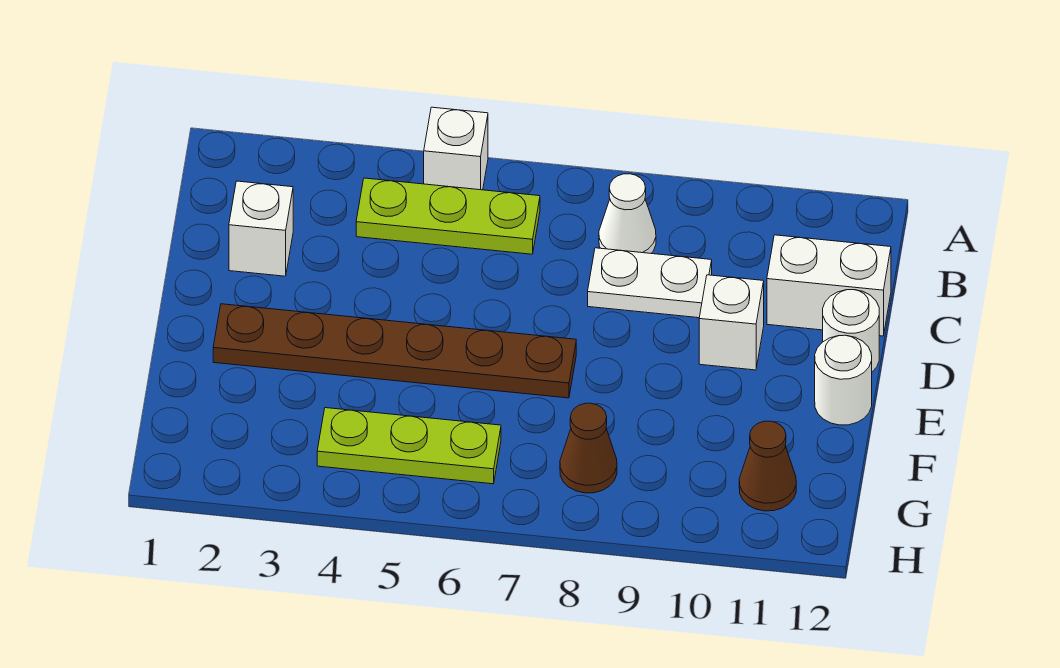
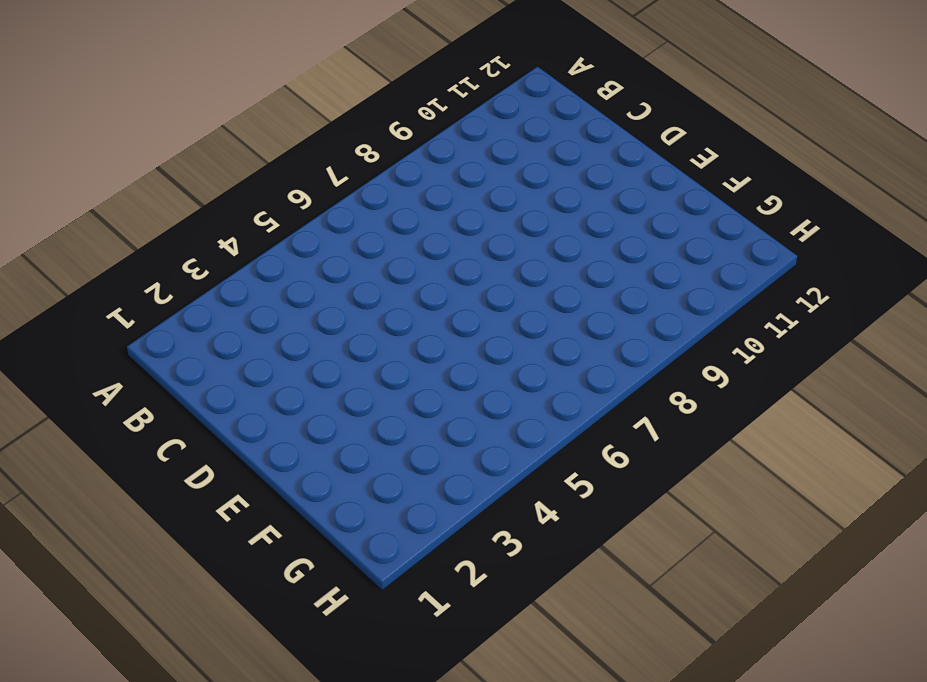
none -> white 1x1 brick [424,107,488,190]
none -> lime 1x3 plate [356,178,540,254]
none -> white 1x1 cone [599,174,656,253]

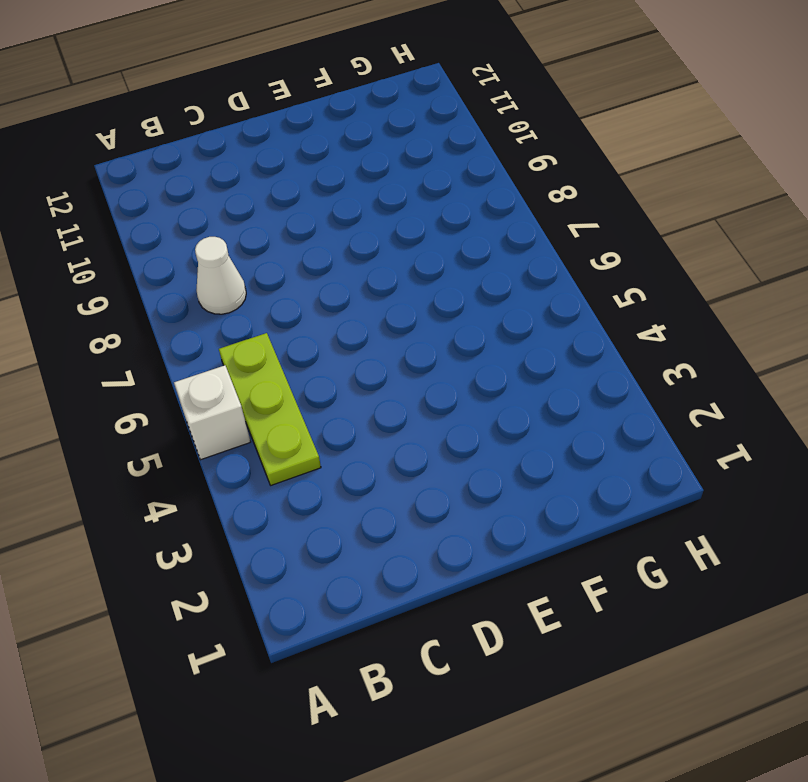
none -> white 1x1 brick [229,181,293,276]
none -> white 1x2 plate [588,248,712,318]
none -> white 1x2 brick [767,235,891,336]

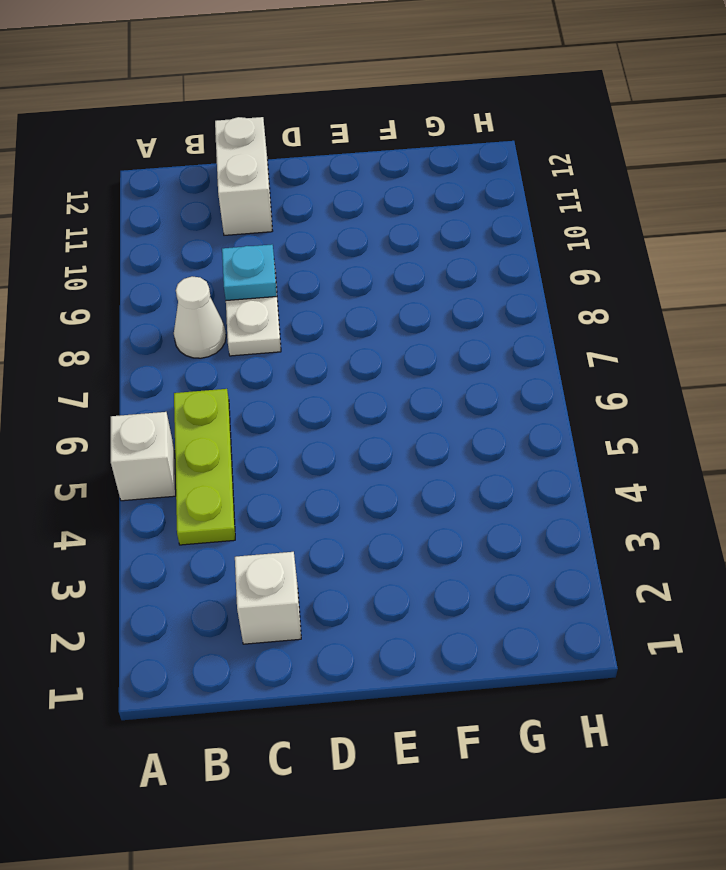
cyan 1x1 plate [222,245,277,300] -> none
none -> white 1x1 brick [699,275,764,370]
none -> white 1x1 round brick [823,290,879,372]
none -> brown 1x6 plate [213,304,576,398]

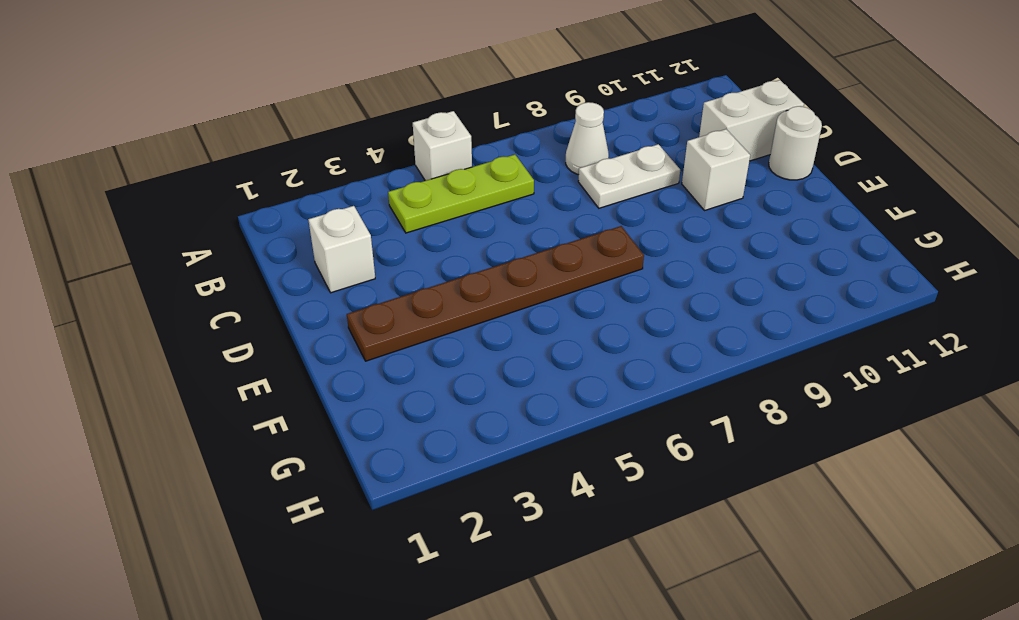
none -> white 1x1 round brick [815,335,872,425]
none -> lime 1x3 plate [317,408,501,484]
none -> brown 1x1 cone [560,403,617,493]

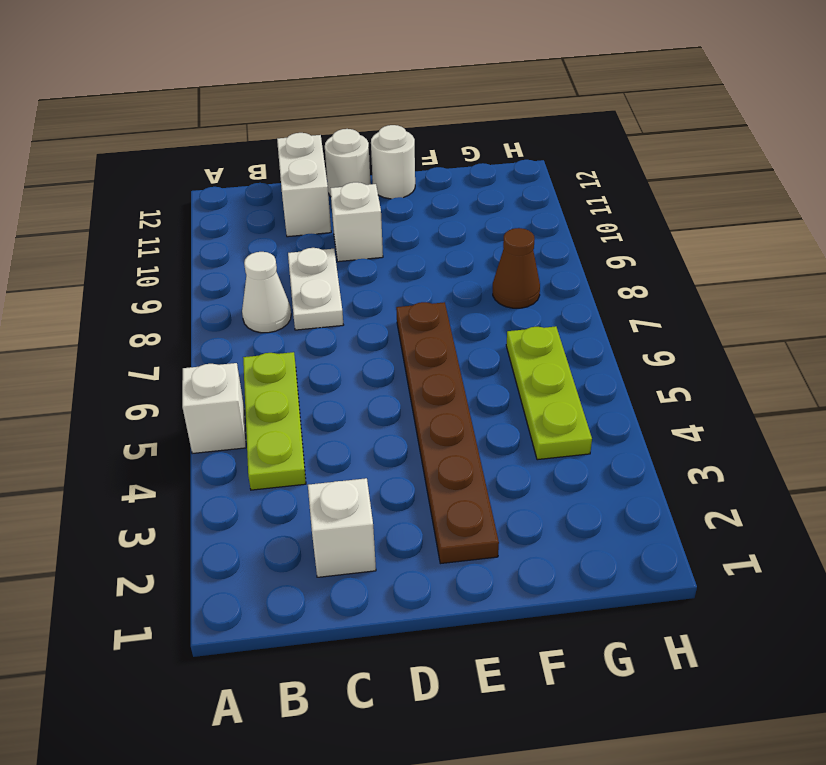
none -> brown 1x1 cone [739,421,796,511]

